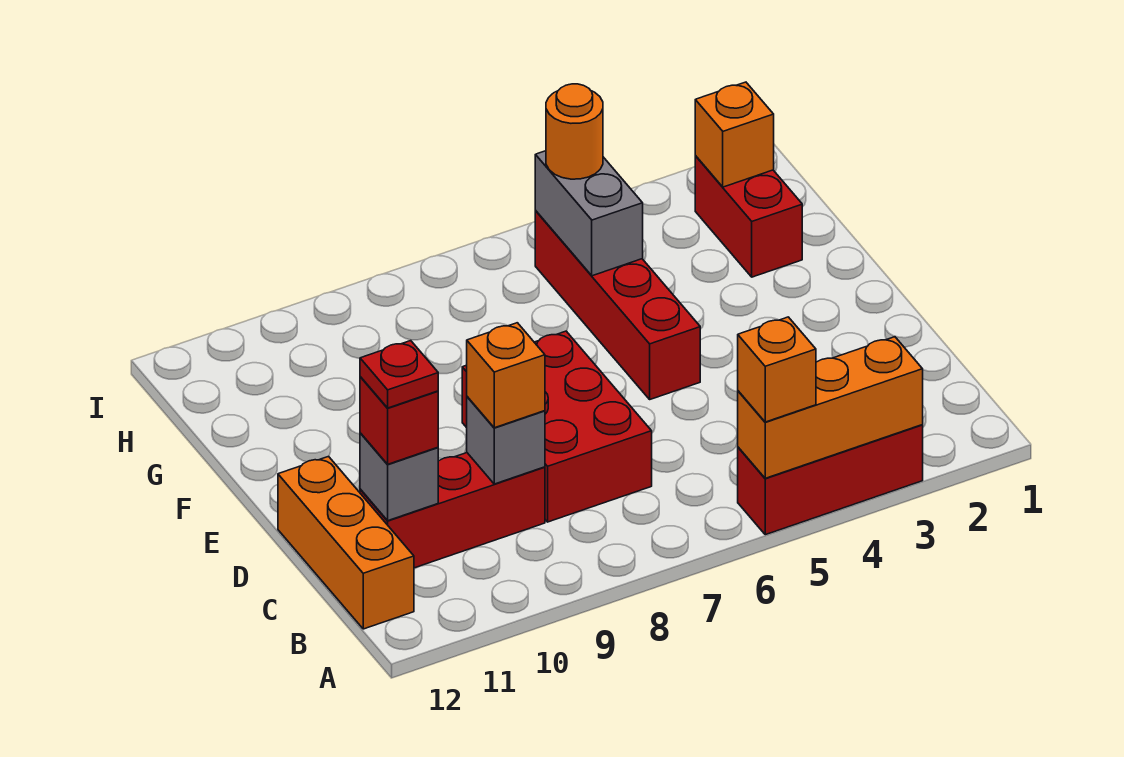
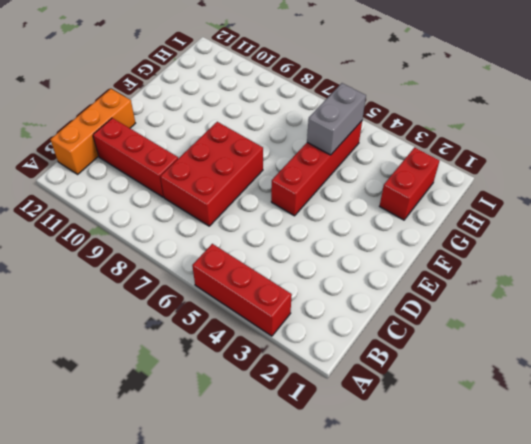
none -> orange 1x3 brick [738,337,923,478]
none -> grey 1x1 brick [467,397,545,484]
none -> grey 1x1 brick [360,433,438,521]

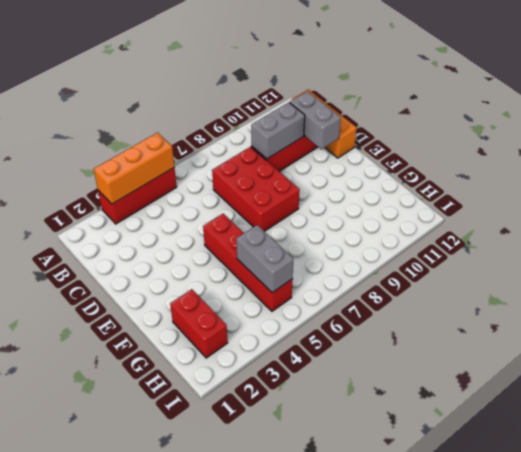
grey 1x2 brick [251,102,305,159] -> grey 1x1 brick [467,397,545,484]
grey 1x2 brick [290,91,341,149] -> grey 1x1 brick [360,433,438,521]
none -> orange 1x1 brick [695,82,774,187]
none -> orange 1x1 brick [738,317,816,422]
none -> orange 1x1 brick [467,323,545,428]

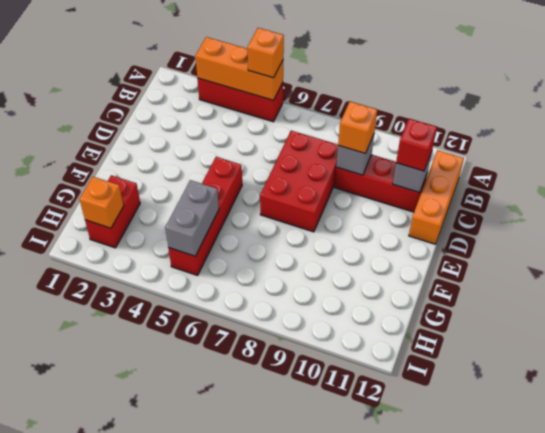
none -> orange 1x1 round brick [546,84,603,179]
none -> red 1x1 plate [360,341,438,408]

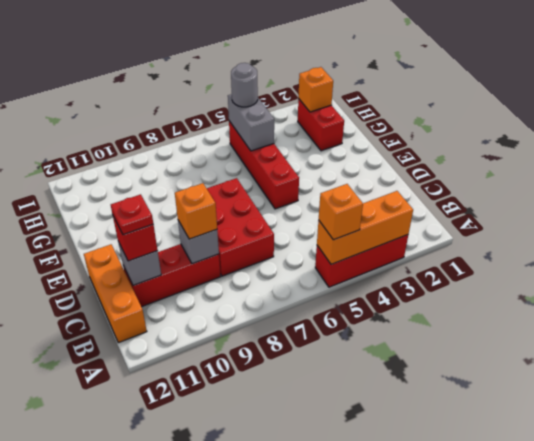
grey 1x1 round brick [231,63,258,107] -> orange 1x1 round brick [546,84,603,179]

